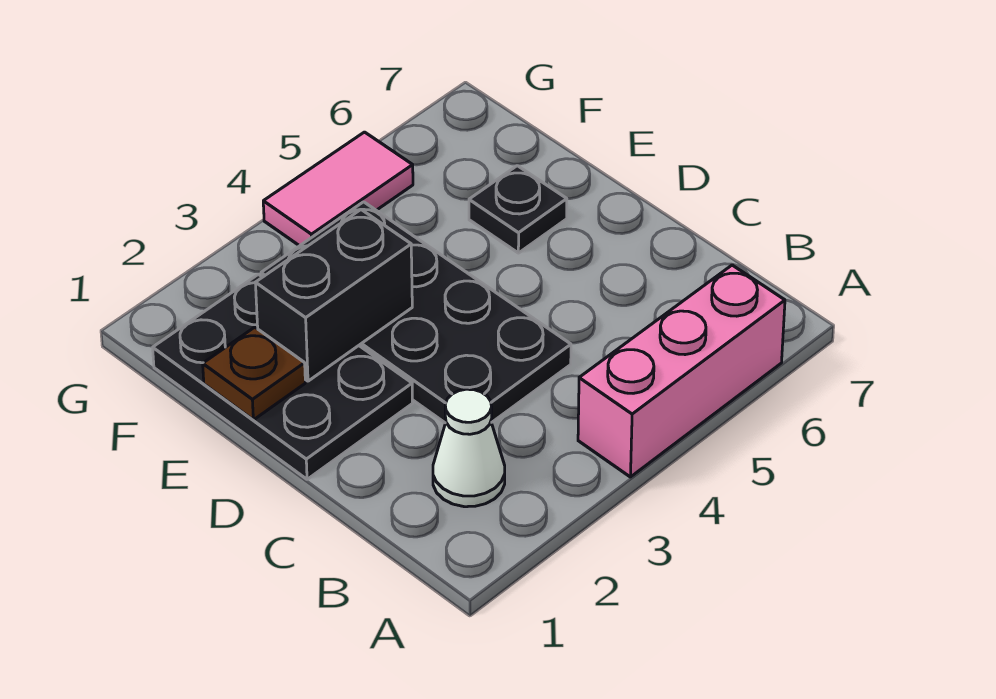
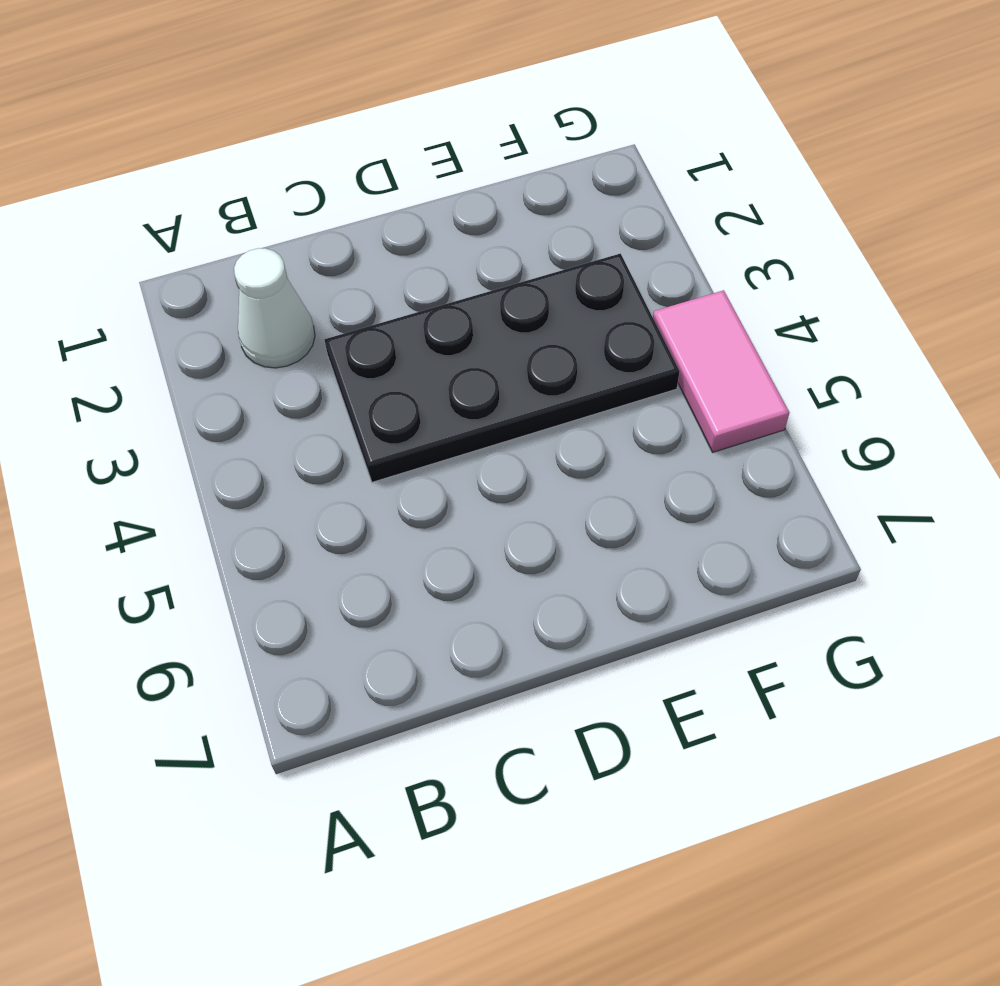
none -> pink 1x3 brick [578,265,785,477]
none -> black 2x3 plate [153,274,413,479]

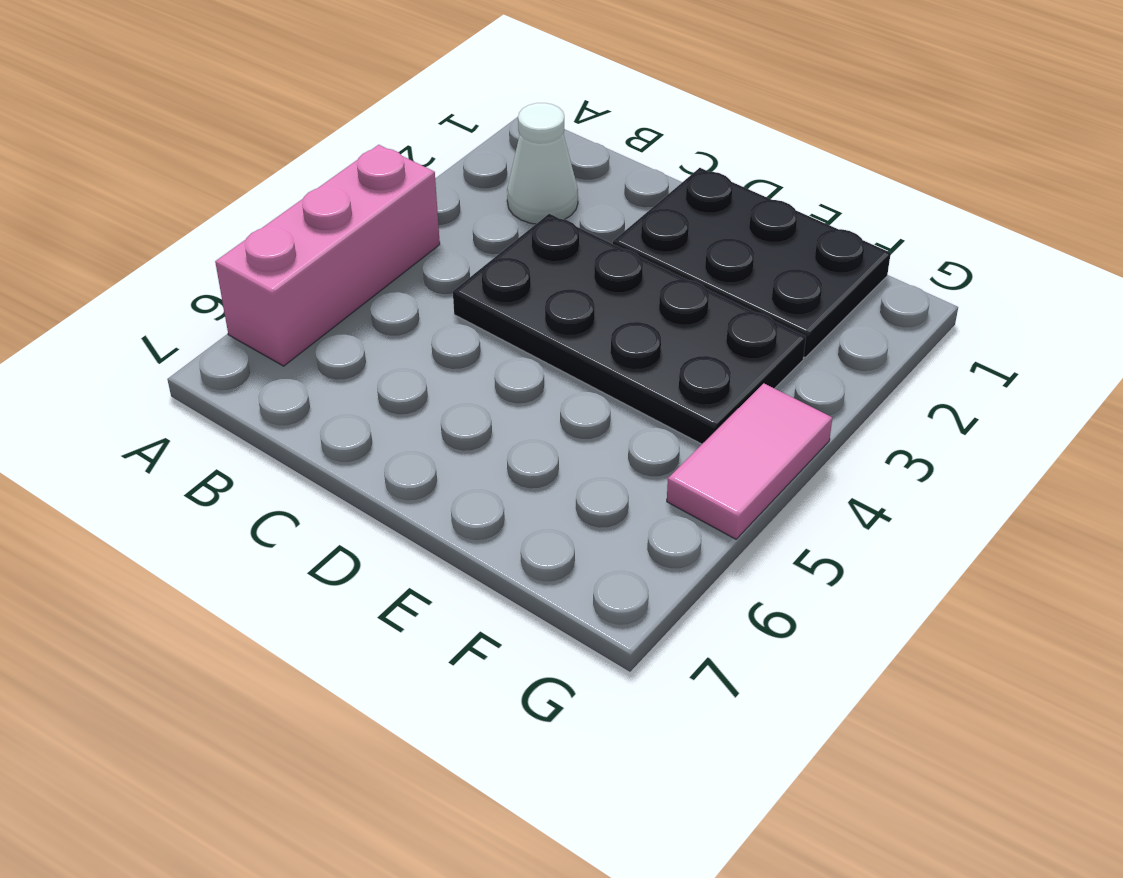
none -> black 1x1 plate [469,166,567,253]
none -> brown 1x1 plate [203,327,305,420]

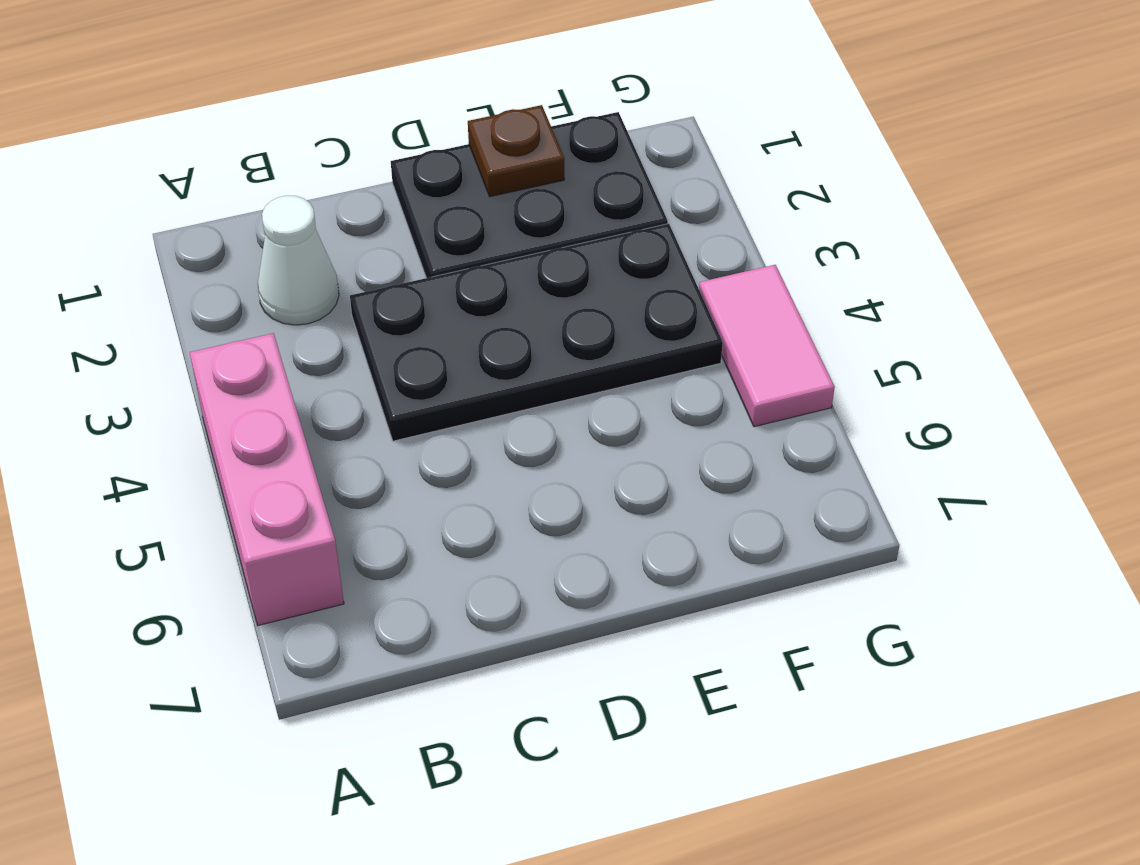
none -> black 1x1 plate [469,166,567,253]
none -> black 1x2 brick [255,210,412,381]

